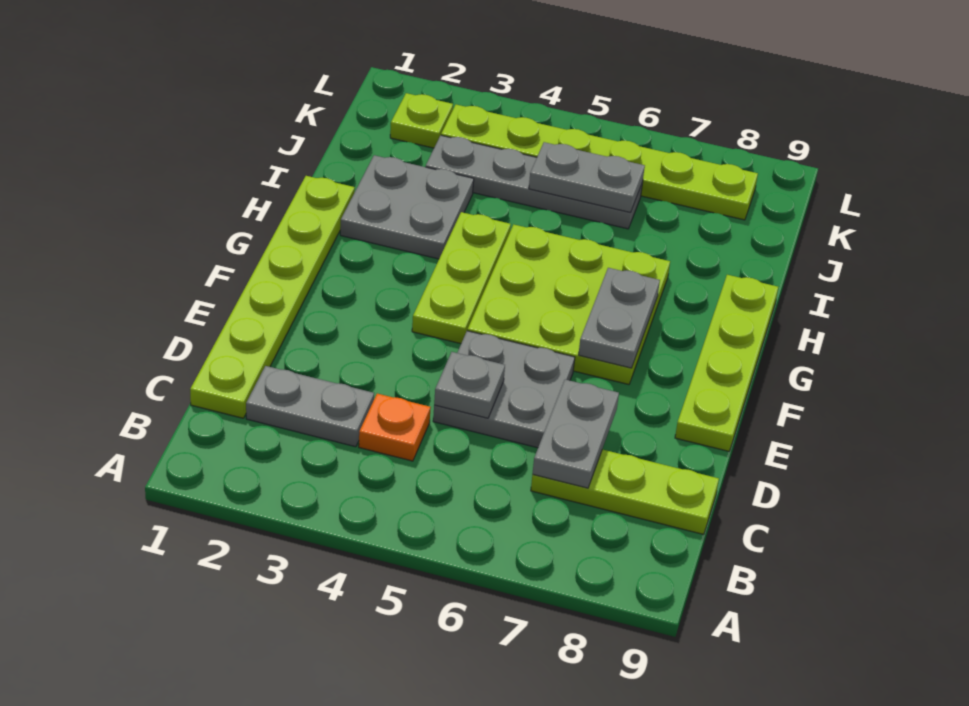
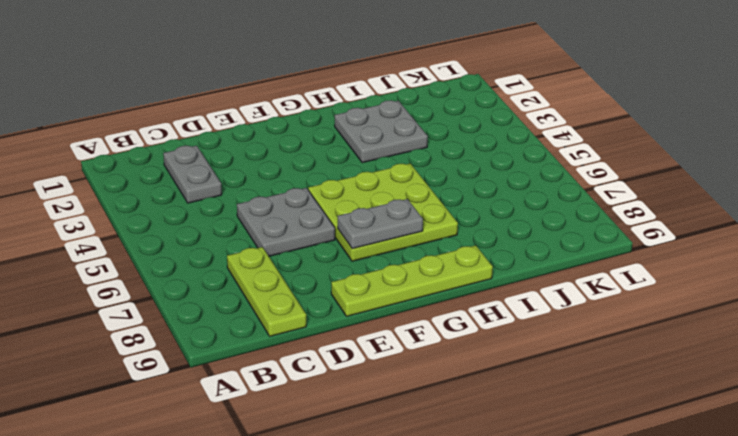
none -> lime 1x6 plate [190,176,355,418]
none -> orange 1x1 plate [359,394,431,461]
none -> lime 1x3 plate [412,212,511,344]

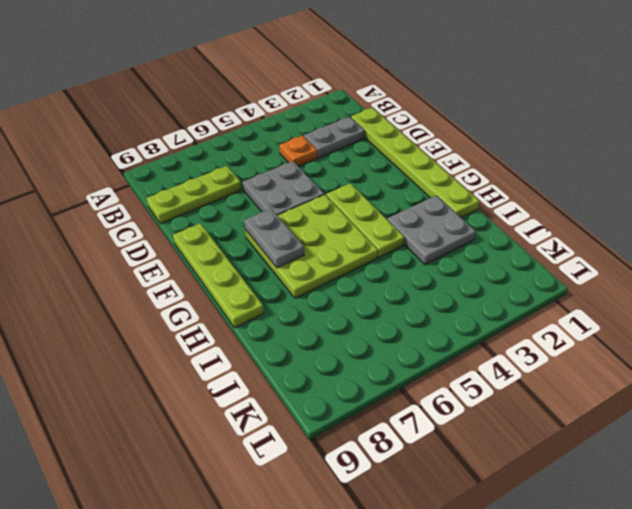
none -> grey 1x4 plate [426,135,642,229]
none -> lime 1x1 plate [390,93,453,148]
none -> lime 1x6 plate [441,105,758,220]

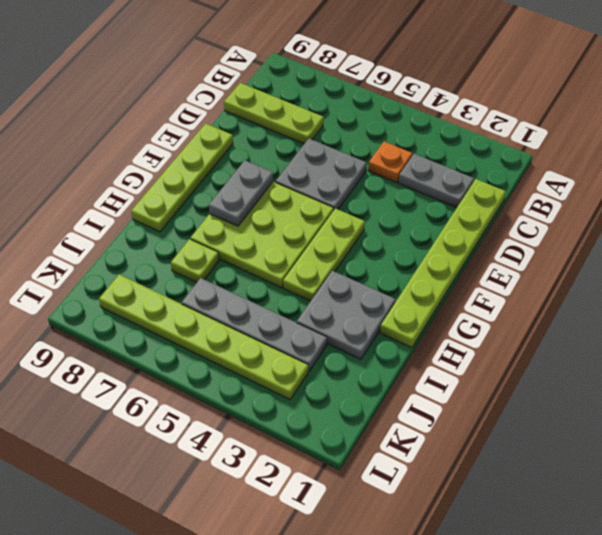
lime 1x1 plate [171,239,219,282] -> lime 1x1 plate moved to [390,93,453,148]
none -> grey 1x2 plate [533,380,619,488]
none -> grey 1x1 plate [434,352,505,418]
none -> grey 1x2 plate [529,142,645,213]

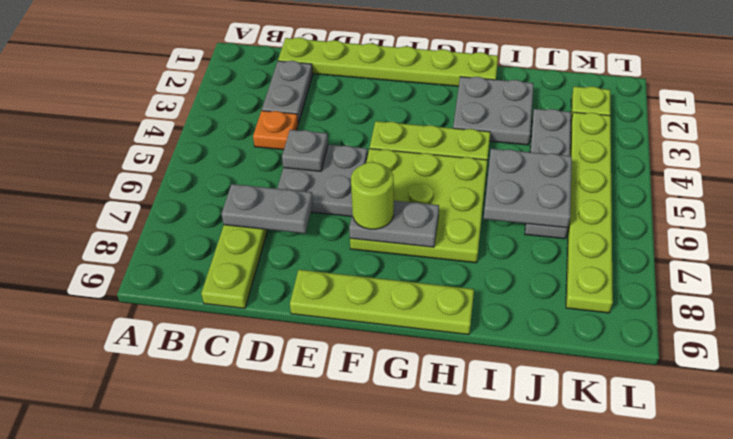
lime 1x1 round brick [351,162,394,229] -> none
grey 2x2 plate [484,149,572,228] -> grey 1x2 plate [529,142,645,213]

